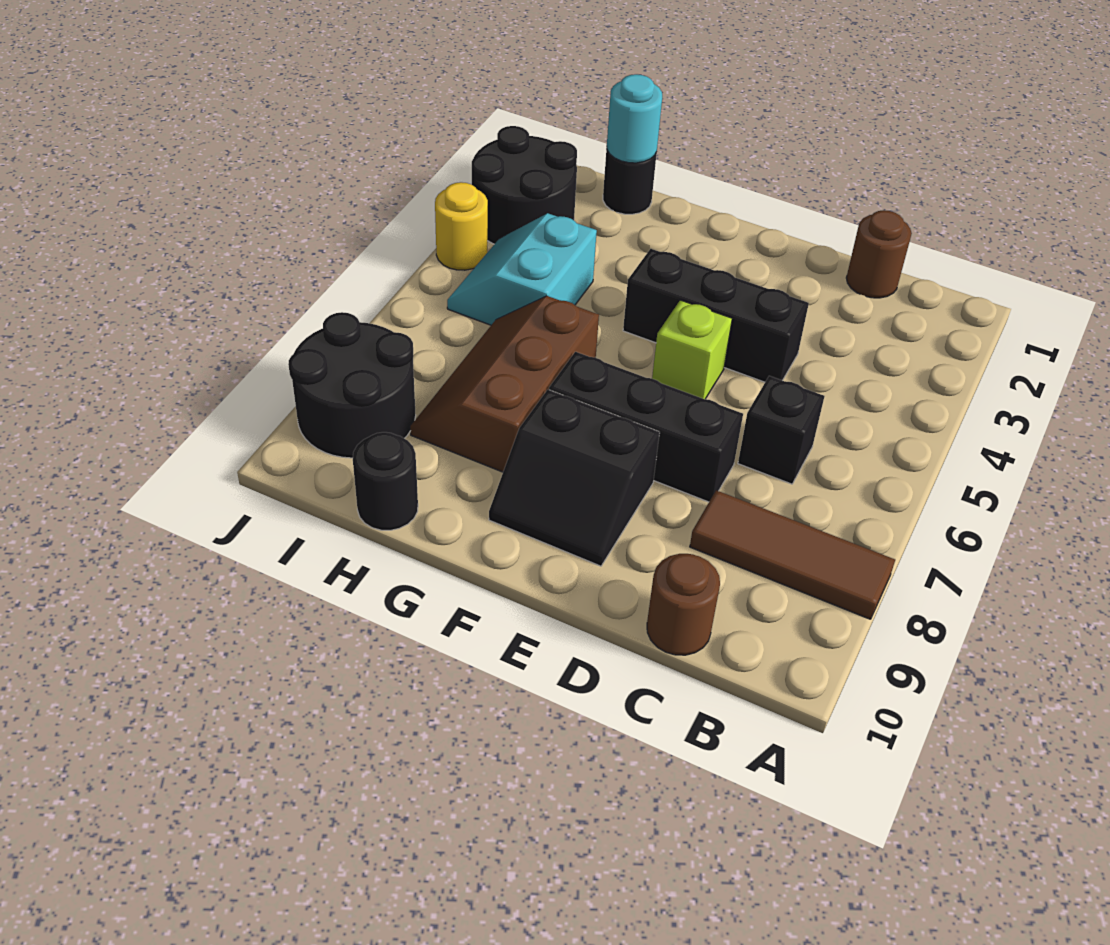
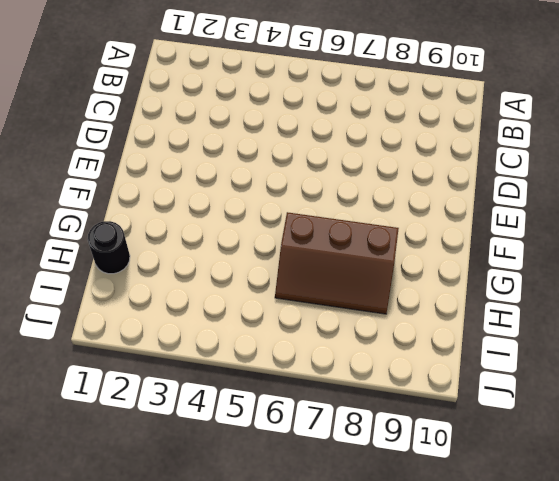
none -> brown 1x3 tile [690,490,895,619]
none -> brown 1x1 round brick [846,210,912,298]
none -> black 1x1 brick [738,376,824,484]

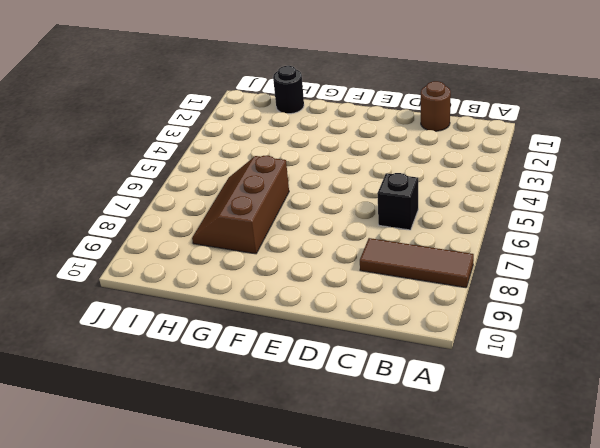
none -> brown 1x1 round brick [647,554,720,655]
none -> black 1x3 brick [623,249,809,382]
none -> black 1x3 brick [549,352,743,502]

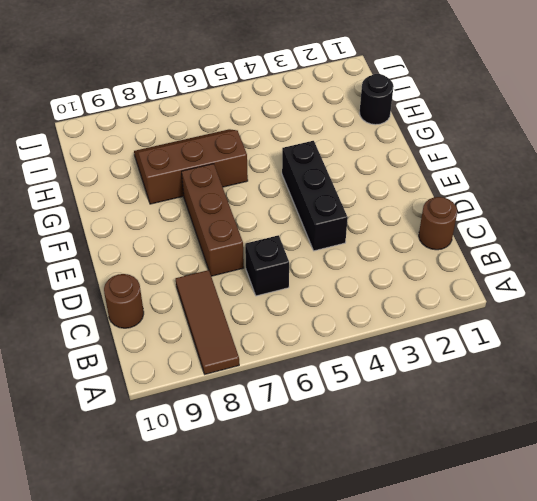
brown 1x3 brick [182,164,244,276] -> black 1x3 brick [549,352,743,502]
none -> lime 1x1 brick [652,300,732,399]
none -> black 2x2 slope [489,390,660,566]
none -> cyan 2x2 slope [447,213,597,325]

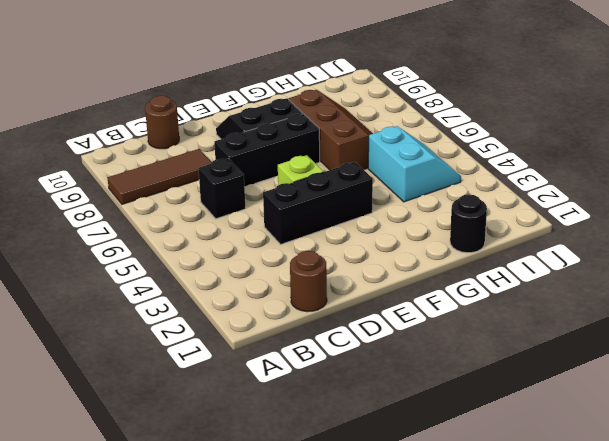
none -> black 1x1 round brick [353,432,418,530]
none -> black 2x2 round brick [472,126,577,244]
none -> black 2x2 round brick [288,312,416,458]

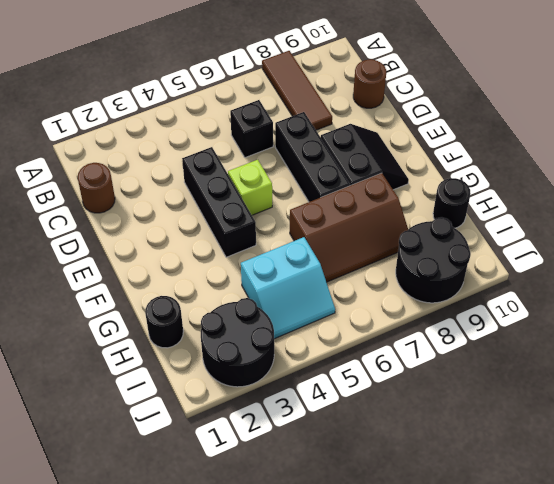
none -> yellow 1x1 round brick [435,182,488,270]
none -> cyan 1x1 round brick [607,74,662,163]

